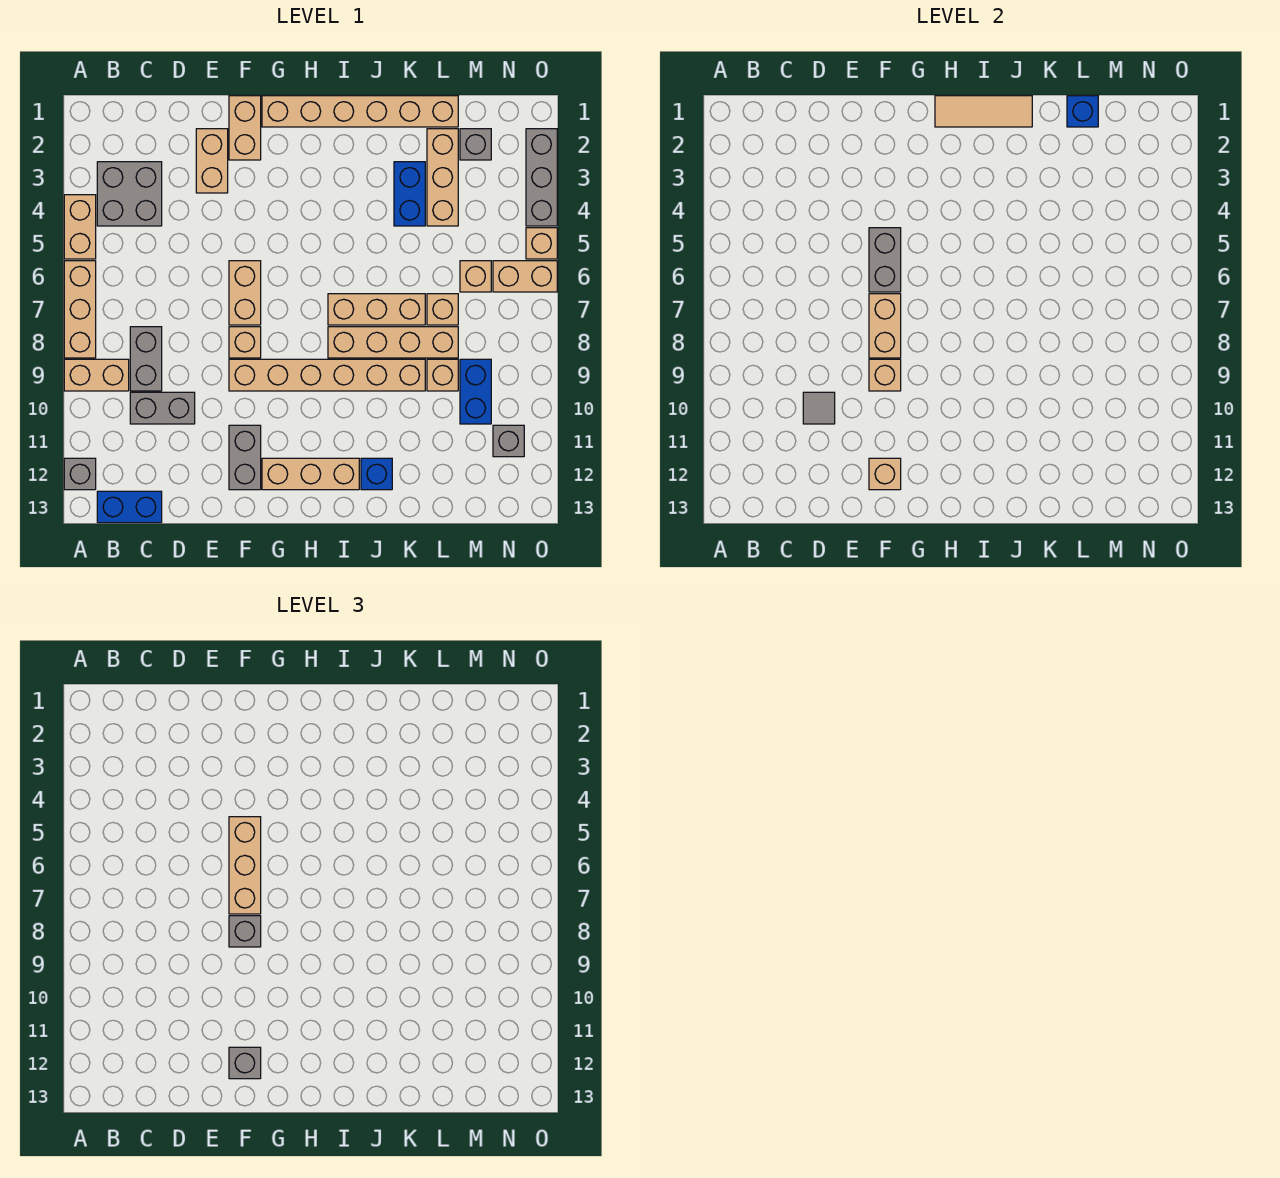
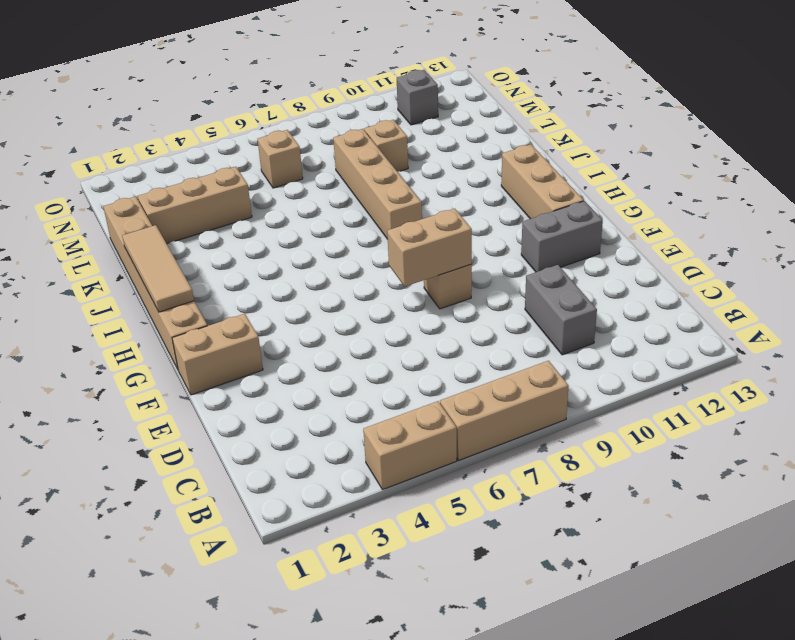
none -> tan 1x2 brick [64,359,129,391]
none -> grey 1x1 brick [64,458,96,490]
none -> grey 2x2 brick [97,162,162,226]
none -> blue 1x2 brick [97,491,162,523]

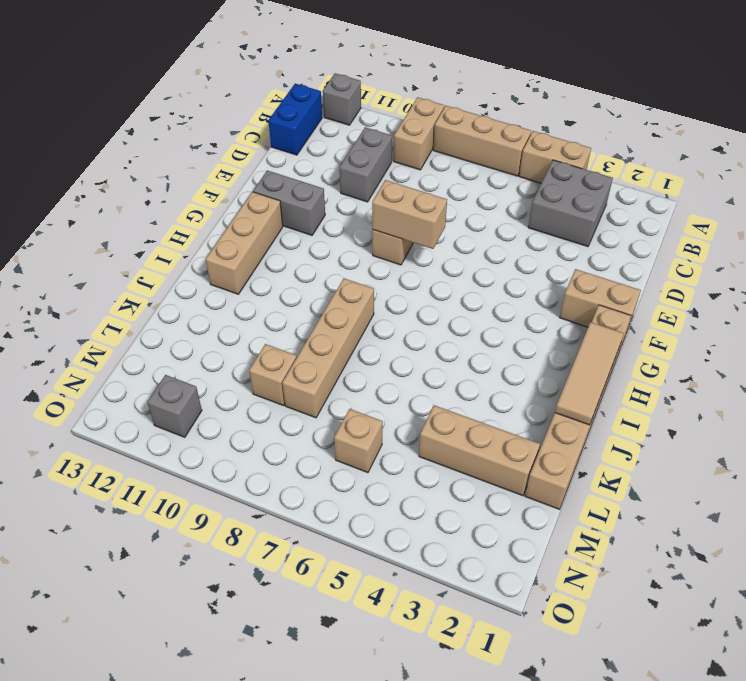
none -> grey 1x2 brick [130,327,162,391]
none -> tan 1x2 brick [196,129,228,193]
none -> tan 1x2 brick [229,261,261,325]
none -> tan 1x6 brick [229,359,425,391]

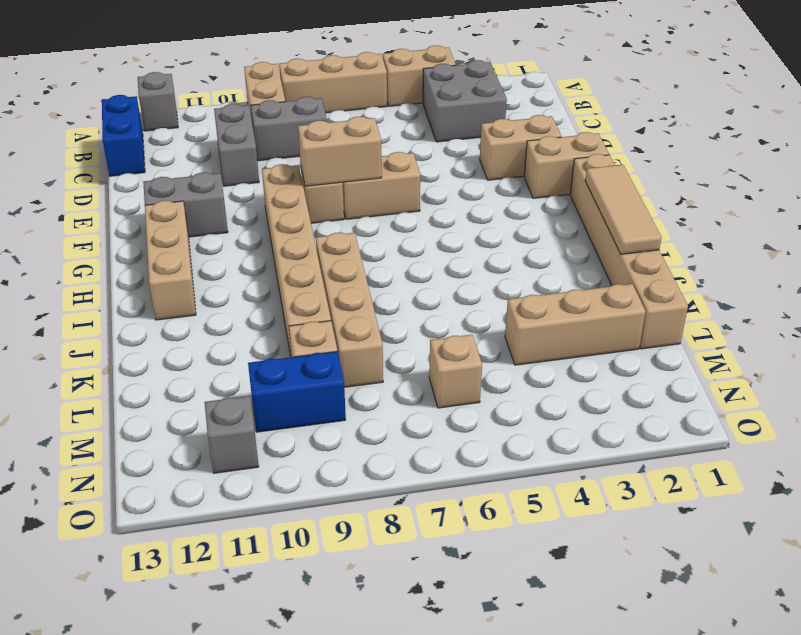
none -> tan 1x3 brick [328,294,425,325]
none -> blue 1x1 brick [361,458,392,490]
none -> blue 1x2 brick [394,162,425,226]
none -> tan 1x1 brick [427,294,458,325]

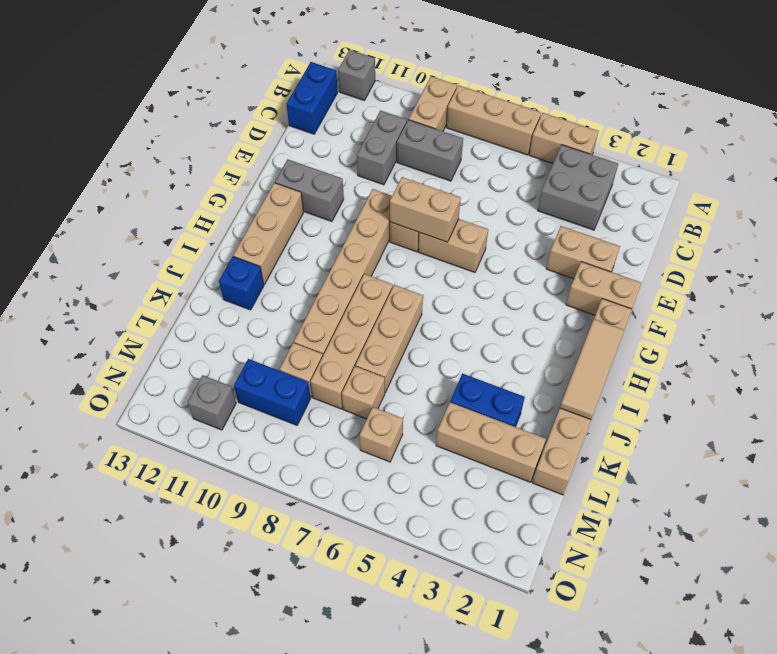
none -> grey 1x1 brick [460,129,491,160]
none -> tan 1x2 brick [493,261,557,292]
none -> grey 1x3 brick [526,129,557,226]
none -> tan 1x1 brick [526,228,557,259]

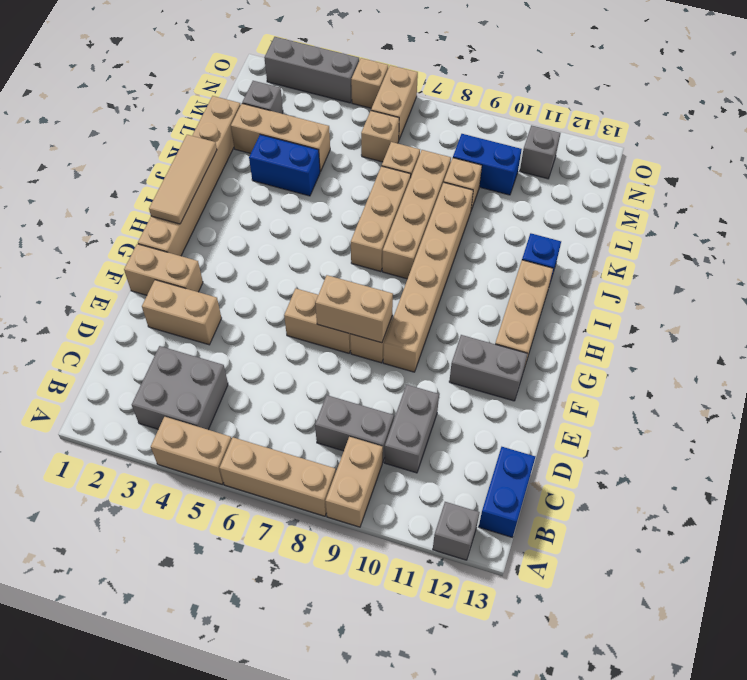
none -> grey 1x1 tile [803,392,835,424]
none -> grey 1x2 brick [869,228,901,292]
none -> tan 1x1 brick [869,359,901,391]
none -> tan 1x1 brick [869,458,901,490]

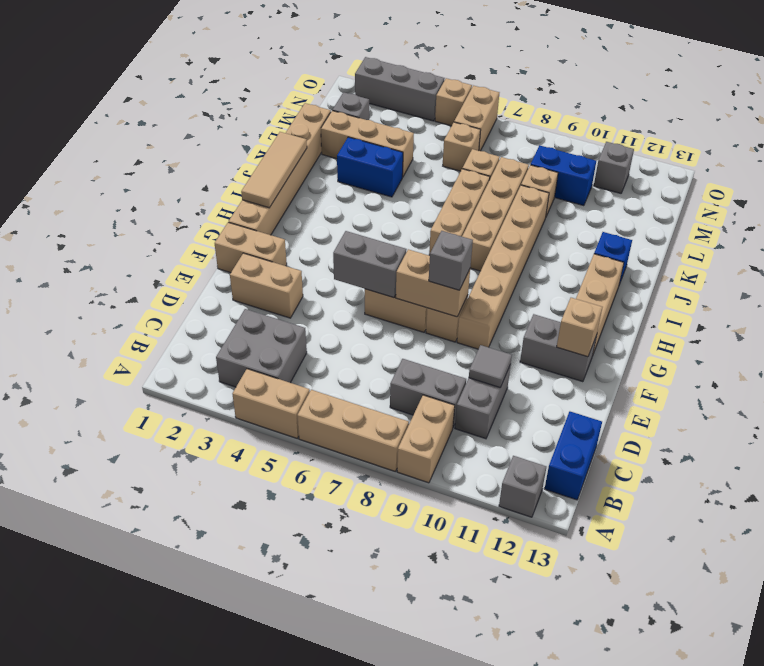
none -> tan 1x1 brick [869,359,901,391]
none -> blue 1x1 brick [1067,96,1098,127]
none -> tan 1x3 brick [229,817,261,914]
none -> grey 1x1 brick [229,1047,261,1079]

